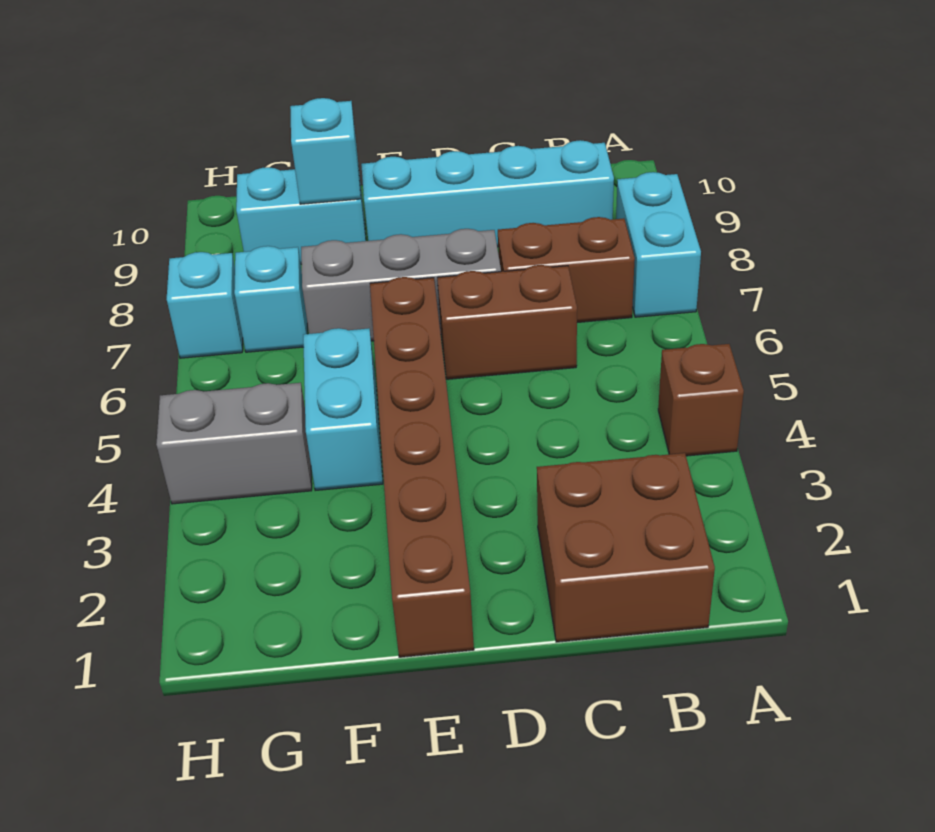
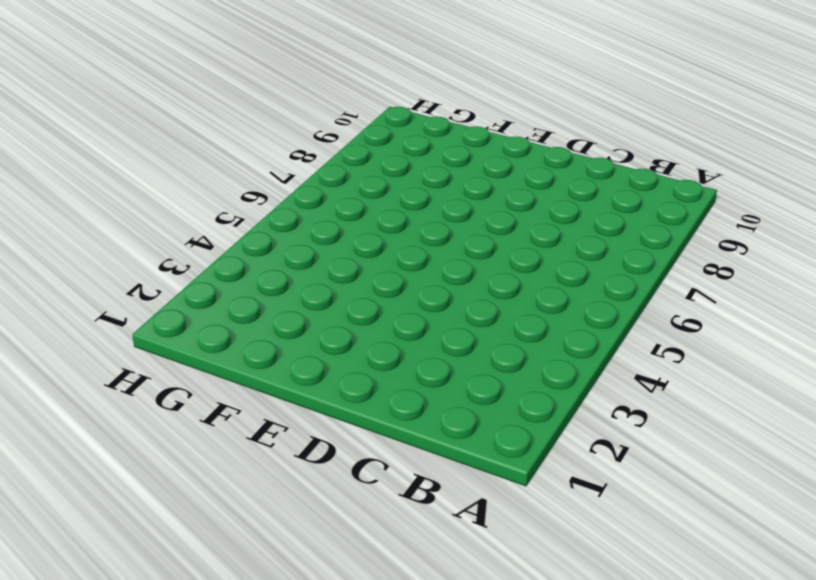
none -> brown 1x1 brick [658,344,744,456]
none -> cyan 1x2 brick [616,172,701,317]
none -> brown 2x2 brick [537,453,715,642]

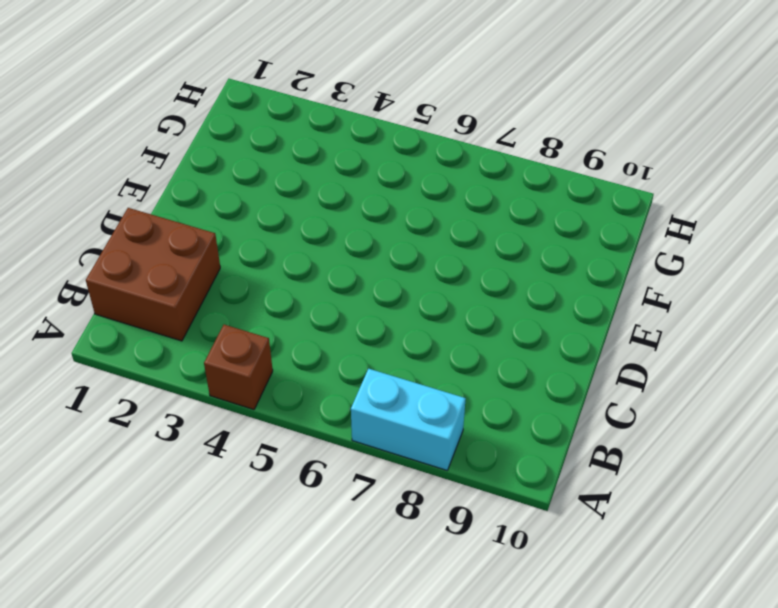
none -> brown 1x2 brick [498,217,635,322]
none -> cyan 1x4 brick [361,140,614,247]
none -> brown 1x2 brick [437,265,577,379]

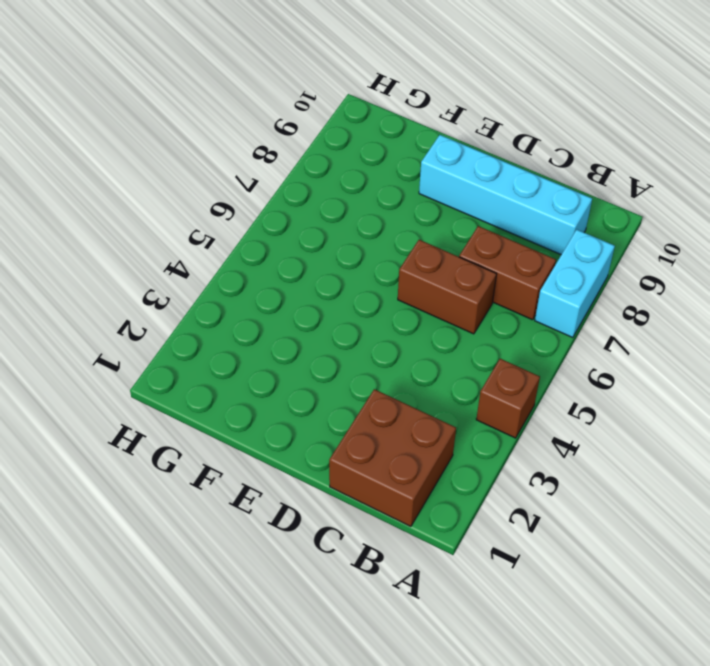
none -> grey 1x3 brick [301,229,501,341]
none -> brown 1x6 brick [370,277,474,657]
none -> cyan 1x2 brick [303,328,383,491]

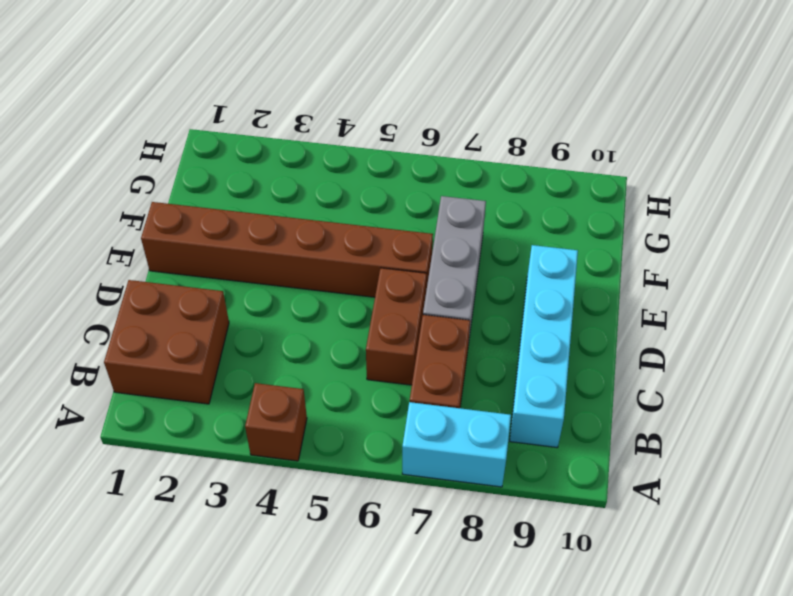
none -> cyan 1x2 brick [303,328,383,491]
none -> cyan 1x2 brick [236,167,366,264]
none -> grey 1x2 brick [156,383,312,504]

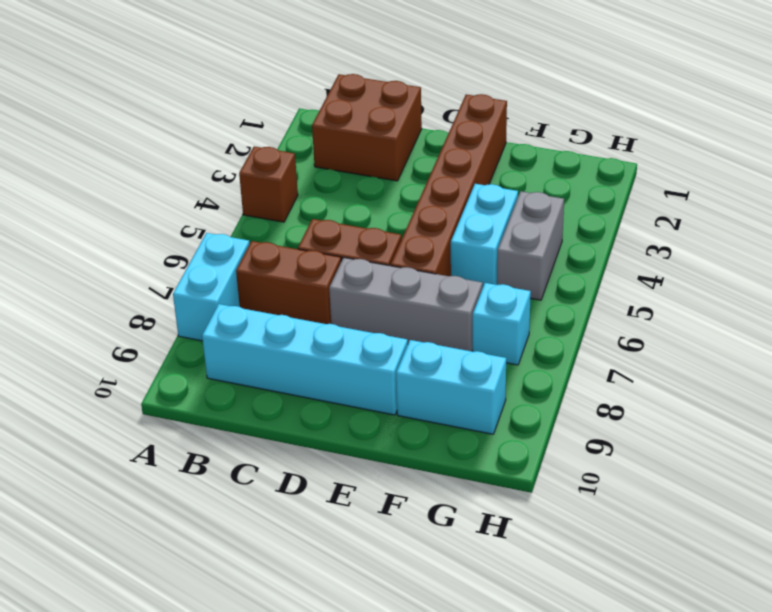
grey 1x2 brick [497,191,564,300] -> grey 1x2 brick turned to [156,383,312,504]
none -> cyan 1x1 brick [167,252,243,358]
none -> cyan 1x1 brick [290,98,361,204]

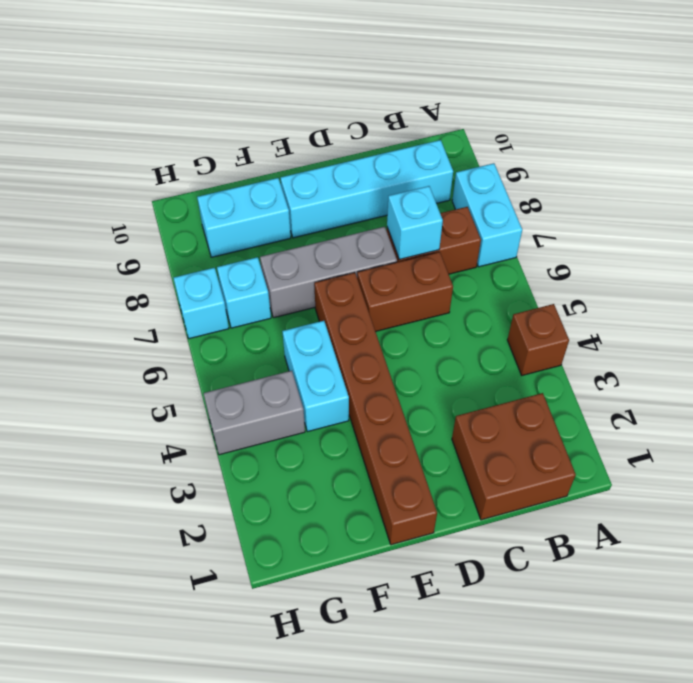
cyan 1x1 brick [387,186,443,259] -> cyan 1x1 brick moved to [290,98,361,204]

